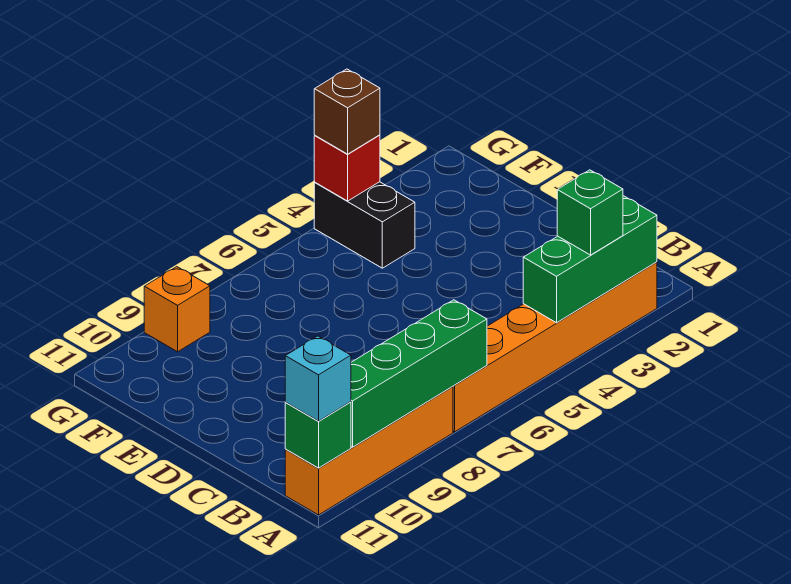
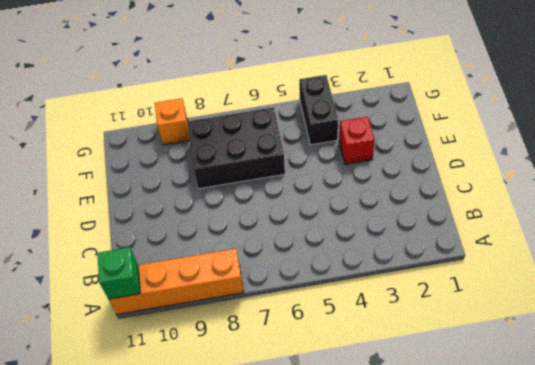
red 1x1 brick [339,117,375,164] -> red 1x1 brick moved to [314,135,380,201]
black 2x3 brick [187,107,285,189] -> none
none -> orange 1x6 brick [453,262,657,432]
none -> green 1x3 brick [523,196,657,323]

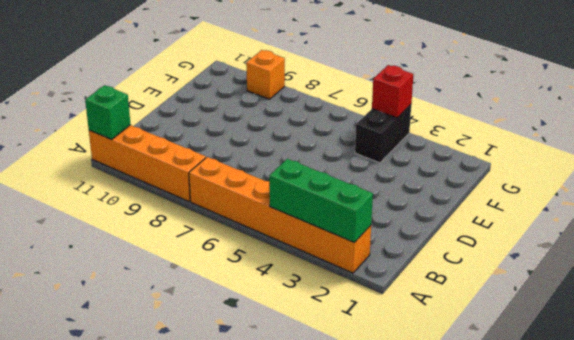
none -> green 1x4 brick [351,300,487,447]
none -> green 1x1 brick [557,170,623,255]

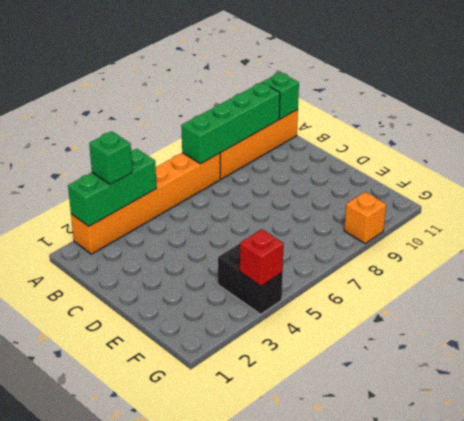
none -> cyan 1x1 brick [285,336,351,421]
none -> brown 1x1 brick [314,69,380,154]

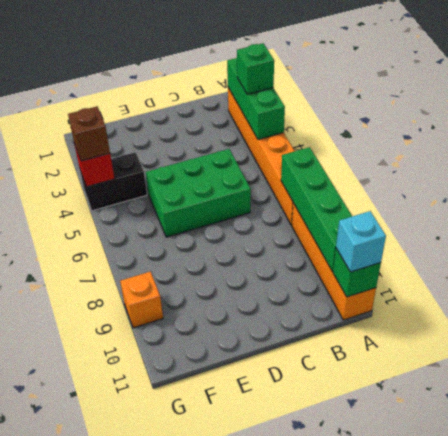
green 2x3 brick [146,149,251,237] -> none

